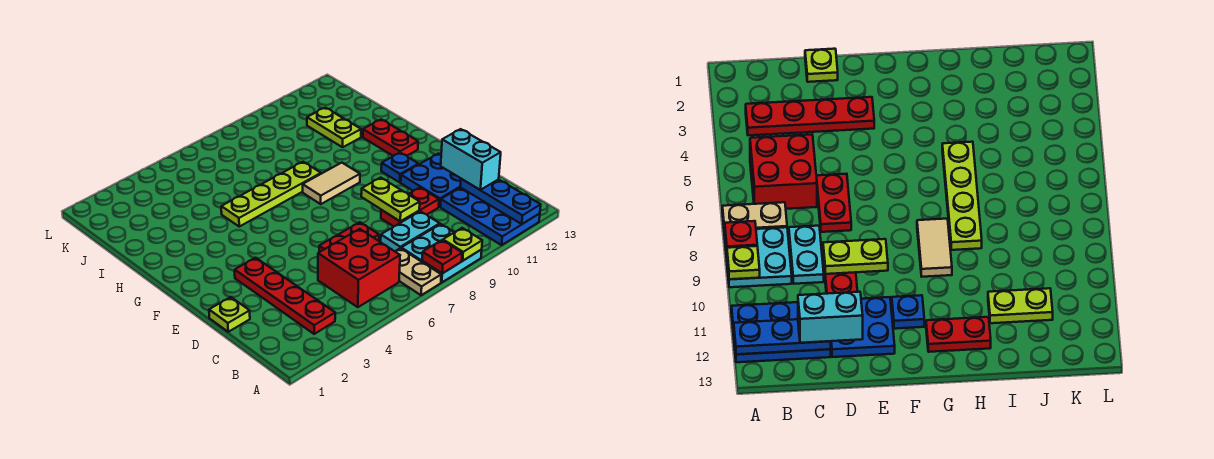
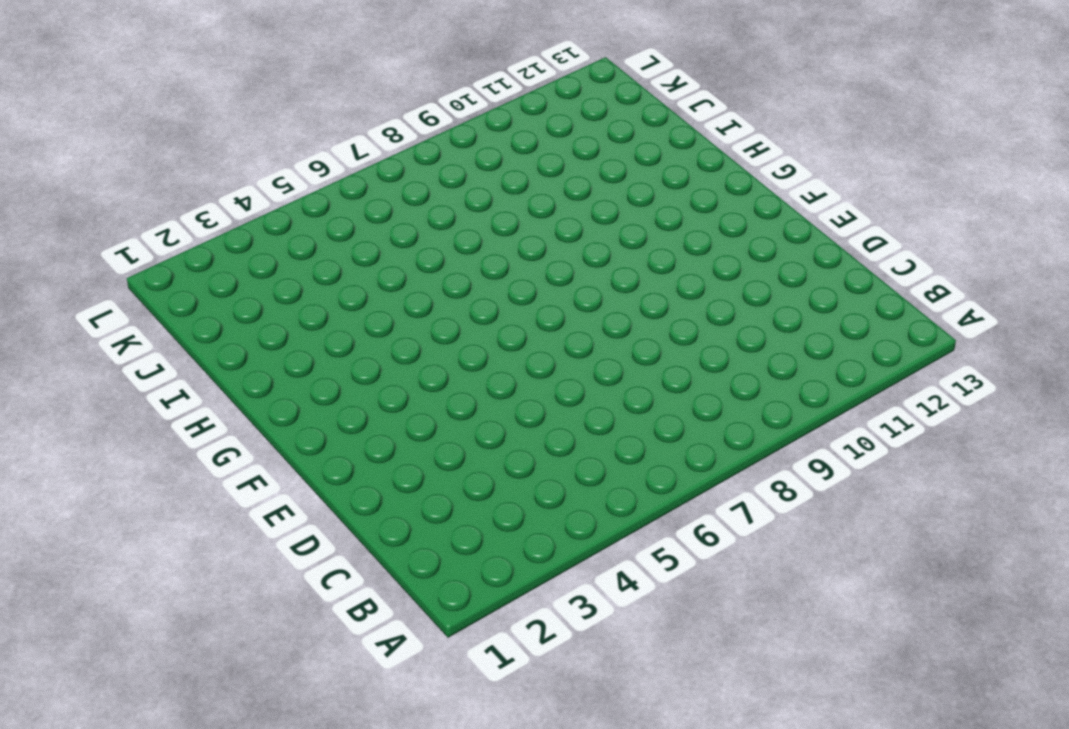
none -> tan 1x2 plate [395,248,441,295]
none -> cyan 2x2 plate [401,224,482,282]
none -> blue 2x3 plate [441,188,540,245]

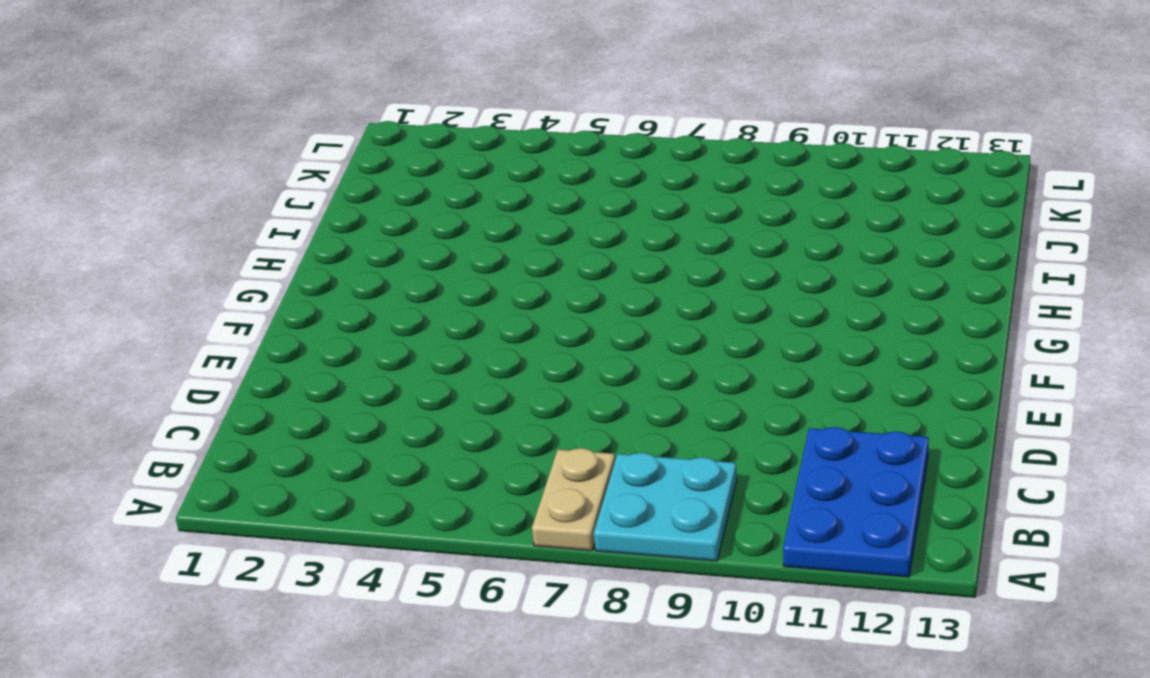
none -> red 1x4 plate [235,258,335,334]
none -> red 2x2 brick [318,229,400,307]
none -> cyan 1x2 plate [381,211,440,251]

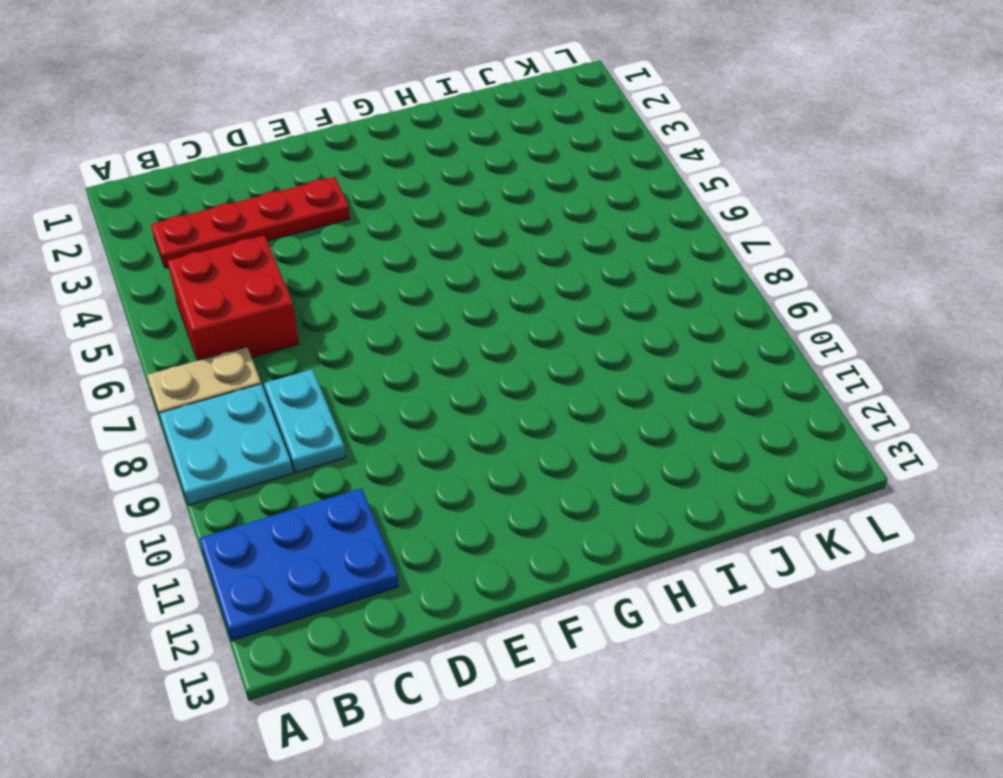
none -> lime 1x1 plate [209,297,250,332]
none -> red 1x2 plate [319,222,379,252]
none -> red 1x2 plate [381,188,439,226]

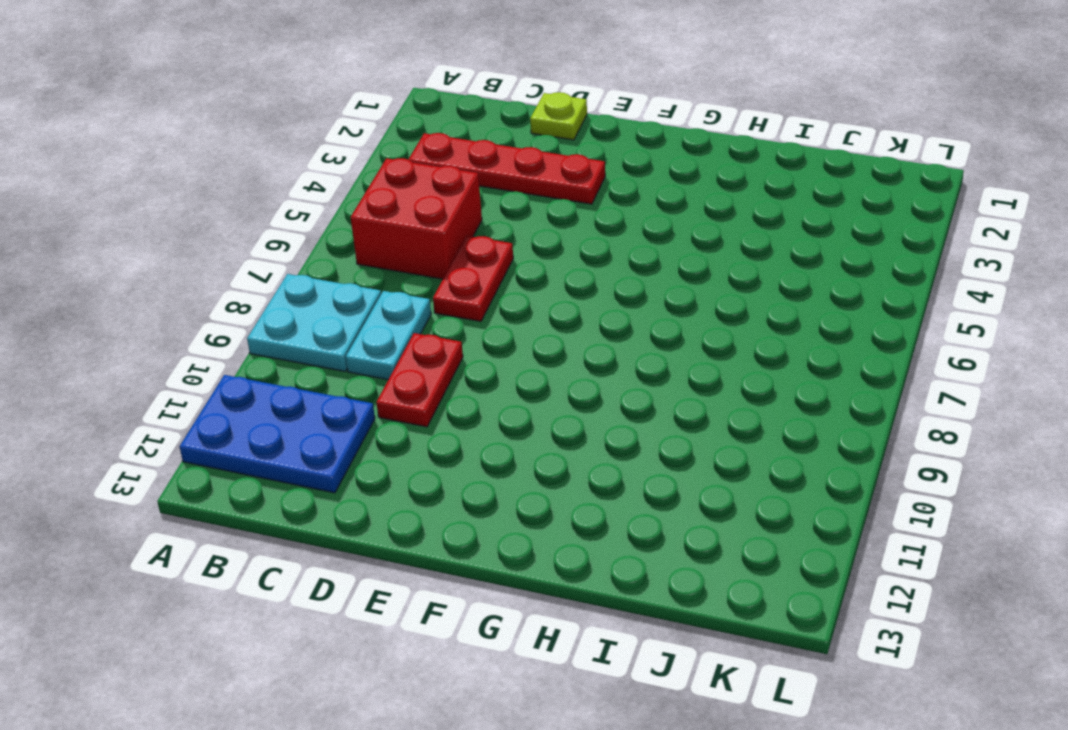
none -> tan 1x2 plate [395,248,441,295]
none -> blue 2x2 plate [401,153,461,207]
none -> blue 1x1 plate [381,153,419,182]

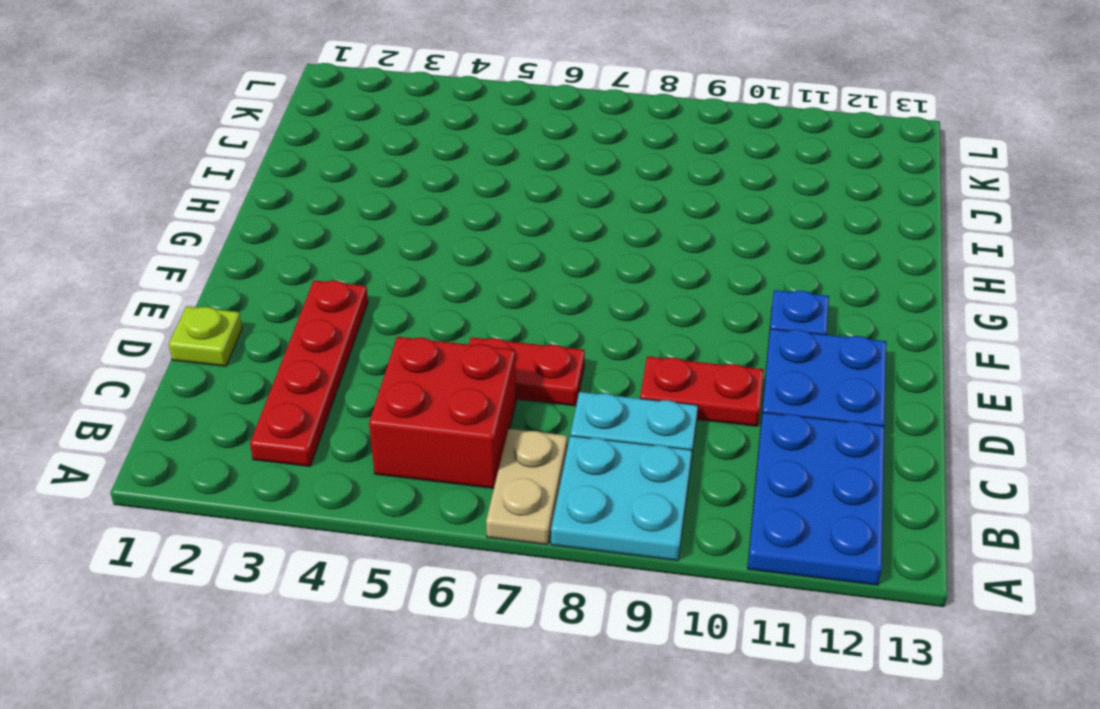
none -> tan 1x2 tile [303,163,360,204]
none -> red 1x2 plate [363,119,418,156]
none -> lime 1x4 plate [221,162,321,227]

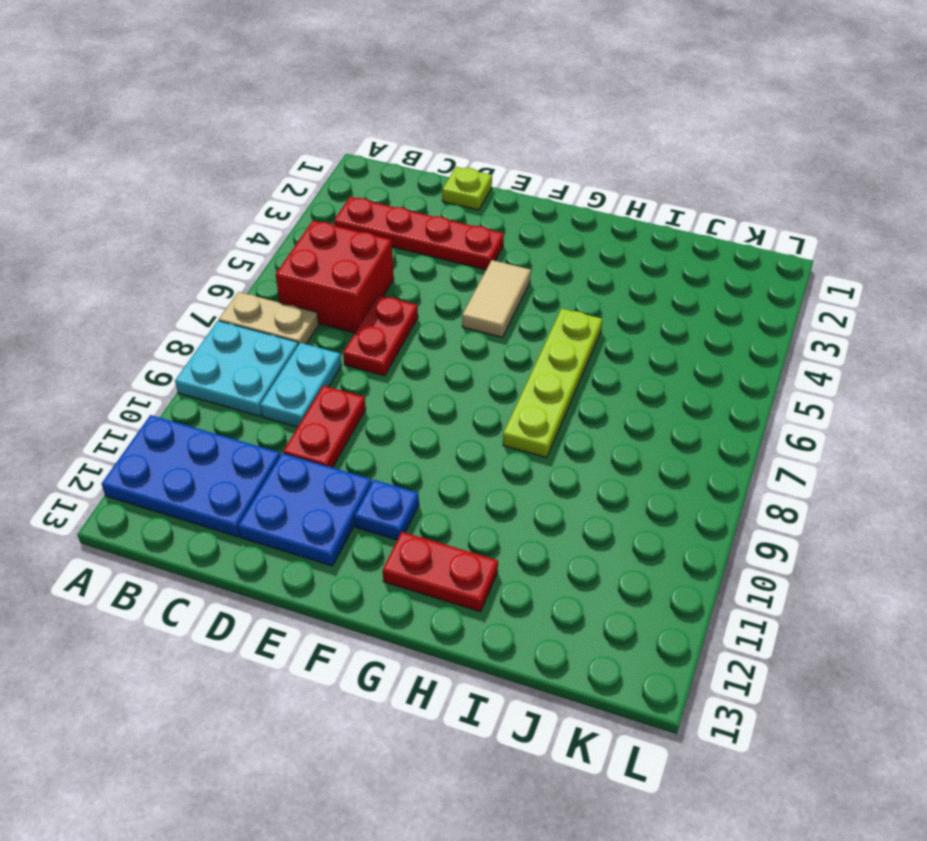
tan 1x2 tile [462,260,531,337] -> tan 1x2 tile moved to [303,163,360,204]
none -> lime 1x2 plate [307,108,361,147]
none -> red 1x1 plate [422,240,462,273]
none -> lime 1x1 plate [443,228,482,261]

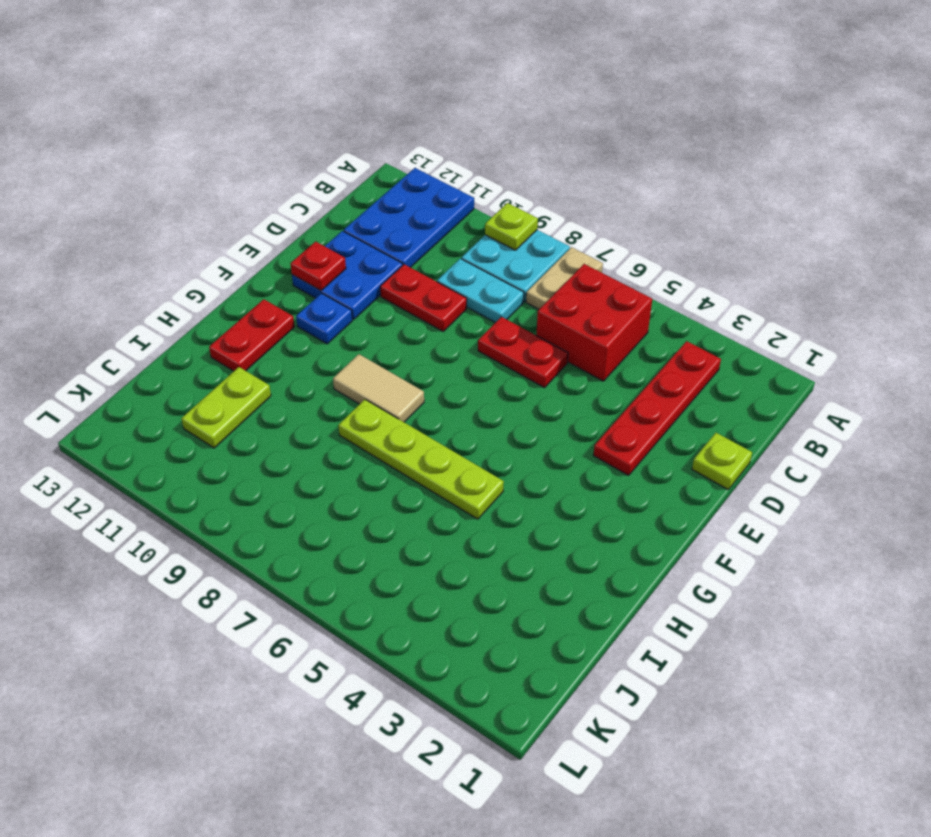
red 1x1 plate [291,242,346,291] -> red 1x1 plate moved to [422,240,462,273]
none -> blue 1x3 plate [460,179,541,224]
none -> lime 1x2 plate [361,178,420,221]
none -> cyan 1x2 brick [441,129,501,190]

